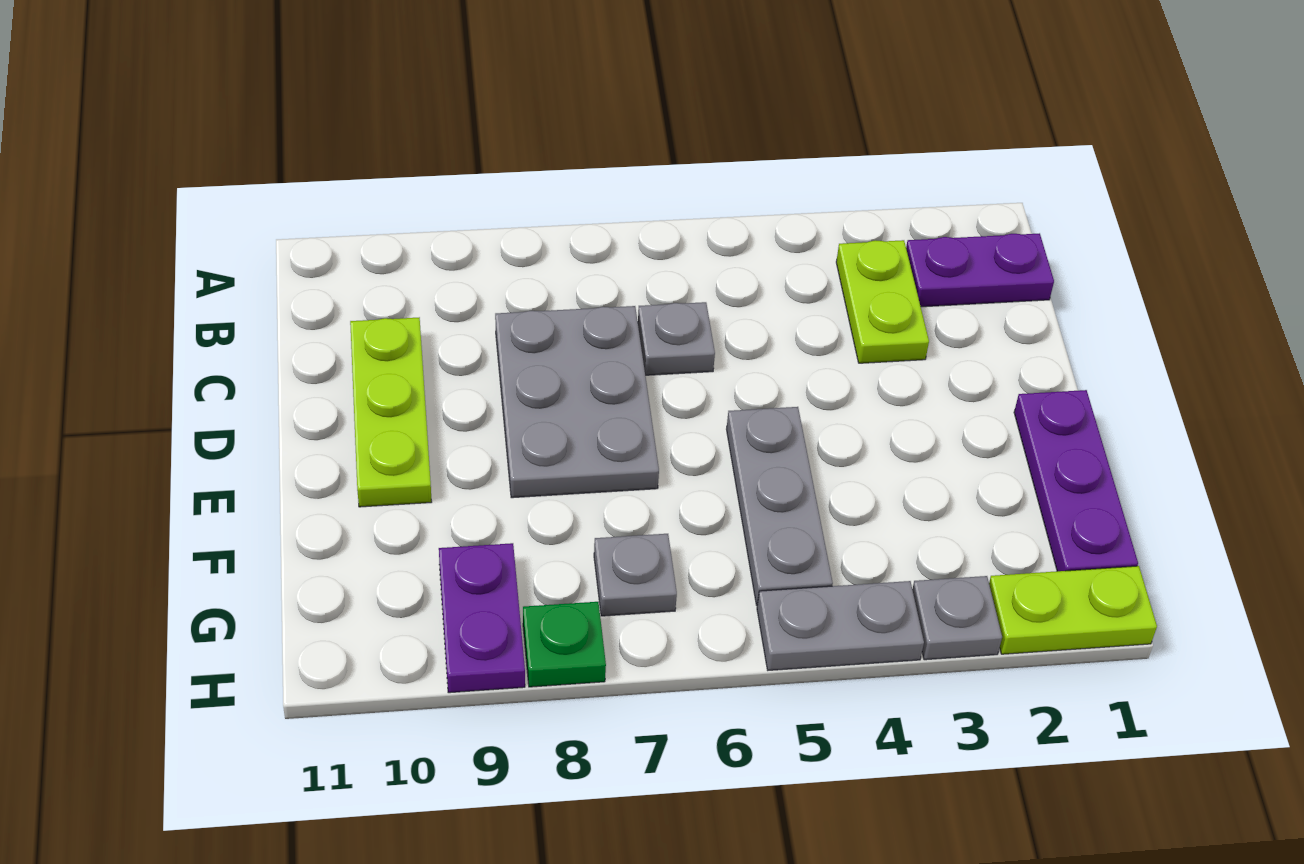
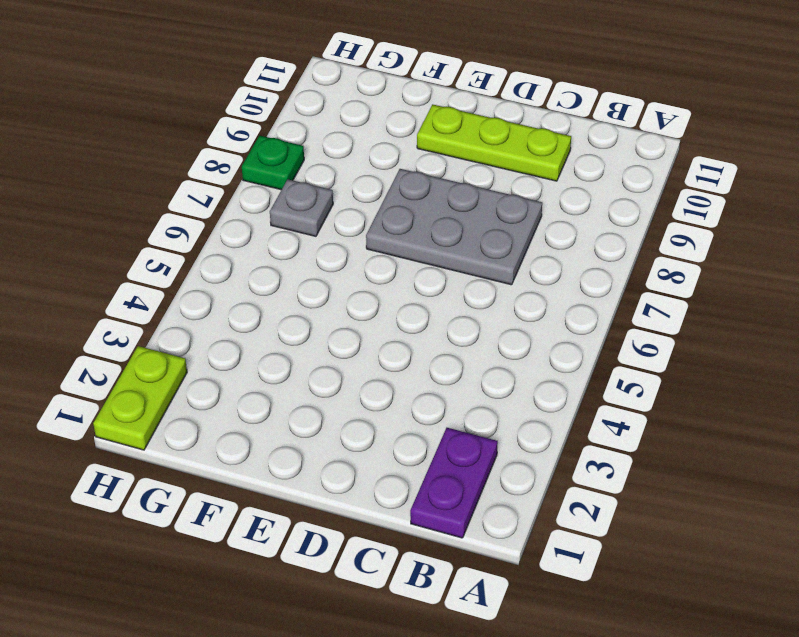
none -> lime 1x2 plate [836,240,929,363]
none -> grey 1x1 plate [638,302,715,375]
none -> purple 1x3 plate [1014,390,1138,571]

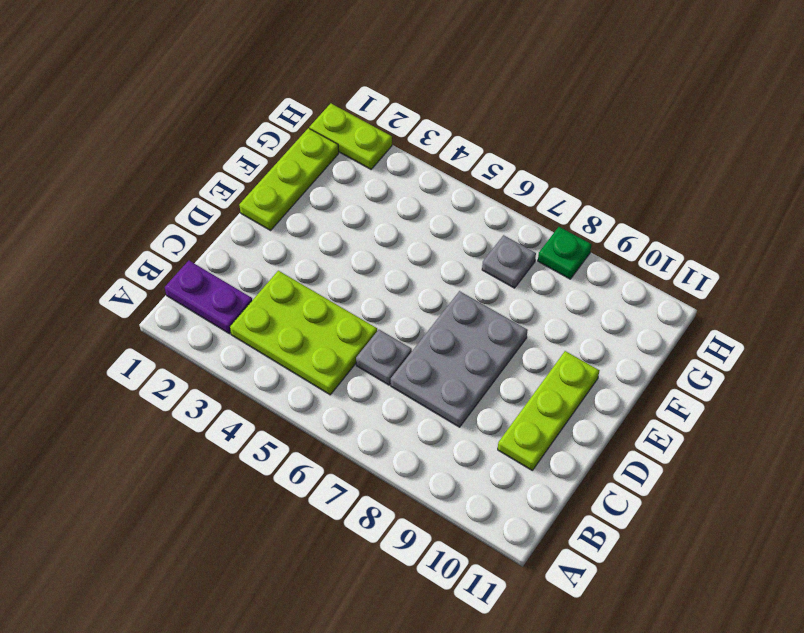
lime 2x3 plate [230,271,377,395] -> lime 1x2 plate [836,240,929,363]
lime 1x3 plate [239,128,339,230] -> purple 1x3 plate [1014,390,1138,571]
none -> grey 1x3 plate [727,407,833,605]
none -> purple 1x2 plate [439,543,525,693]
none -> grey 1x1 plate [912,576,1002,660]

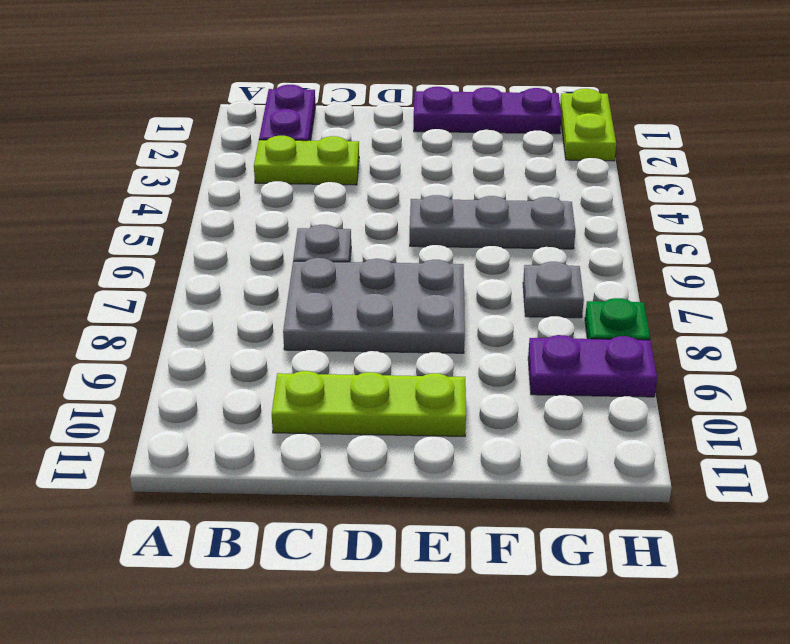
none -> grey 1x1 plate [912,576,1002,660]
none -> grey 1x2 plate [757,581,924,670]

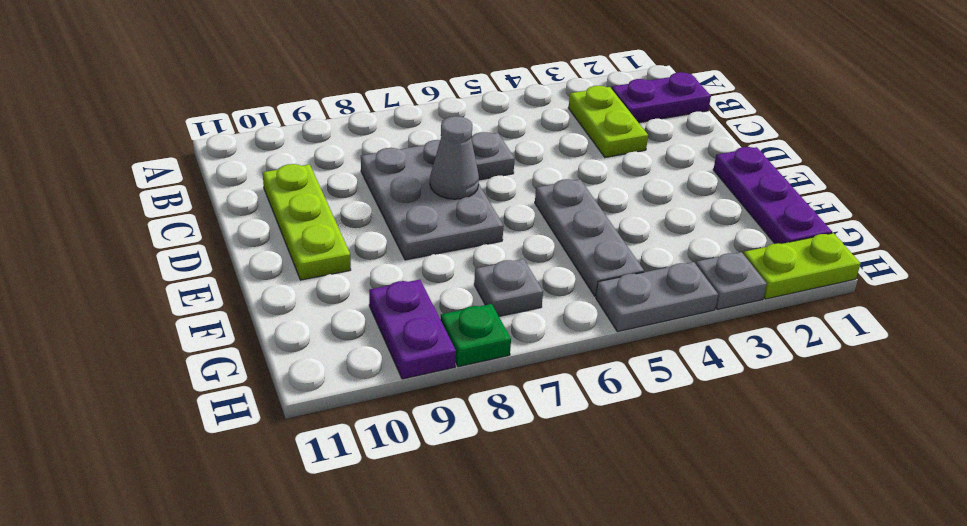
grey 1x1 cone [430,116,479,199] -> none

